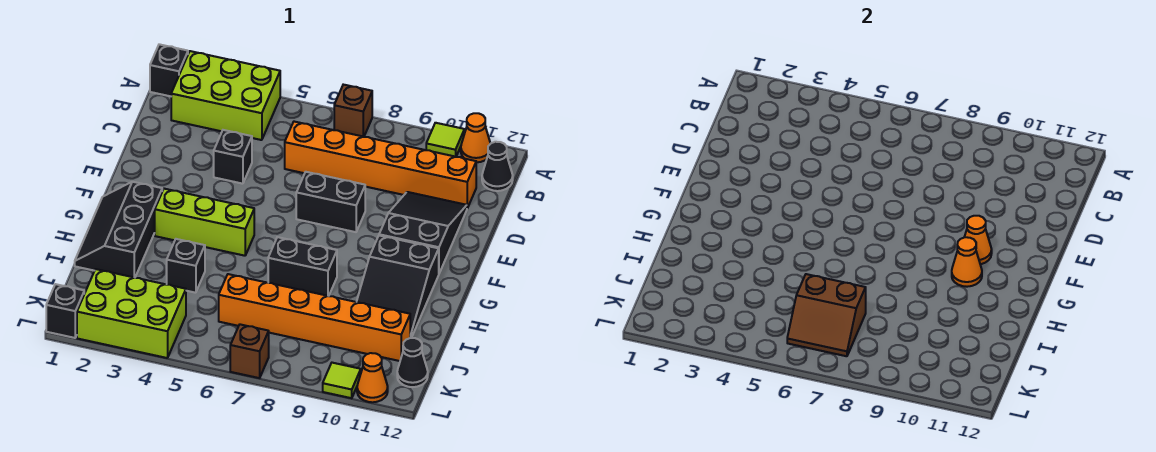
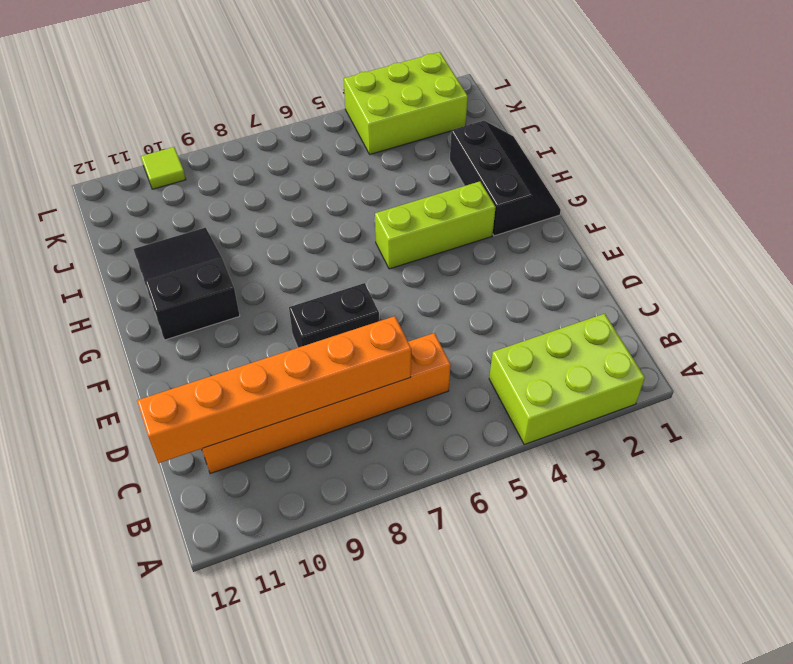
orange 1x6 brick [137,316,411,463] -> orange 1x6 brick moved to [219,274,410,361]
none -> black 1x1 brick [150,44,188,96]
none -> brown 1x1 brick [334,85,372,137]
none -> lime 1x1 tile [426,123,464,157]

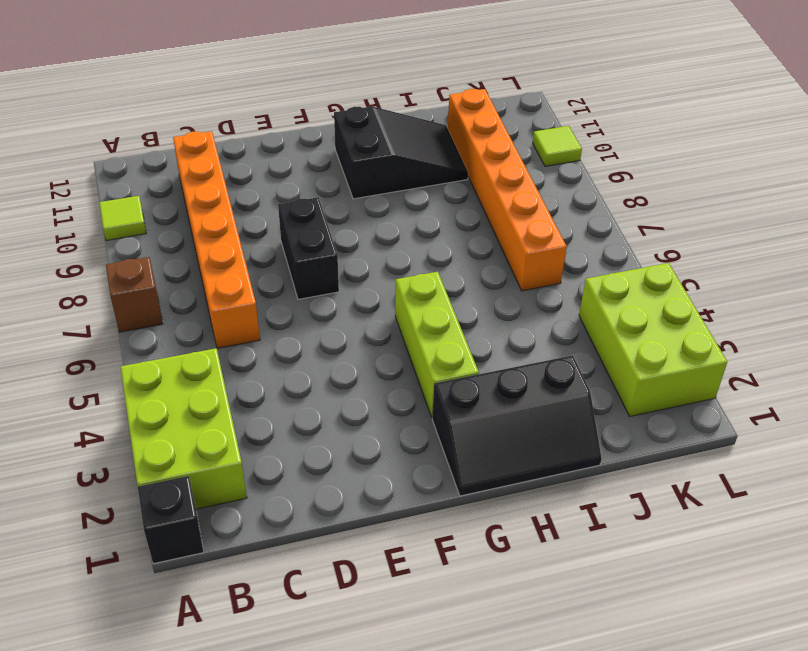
none -> orange 1x1 cone [461,113,491,162]
none -> black 1x1 cone [482,142,513,191]
none -> black 1x1 brick [214,130,252,184]

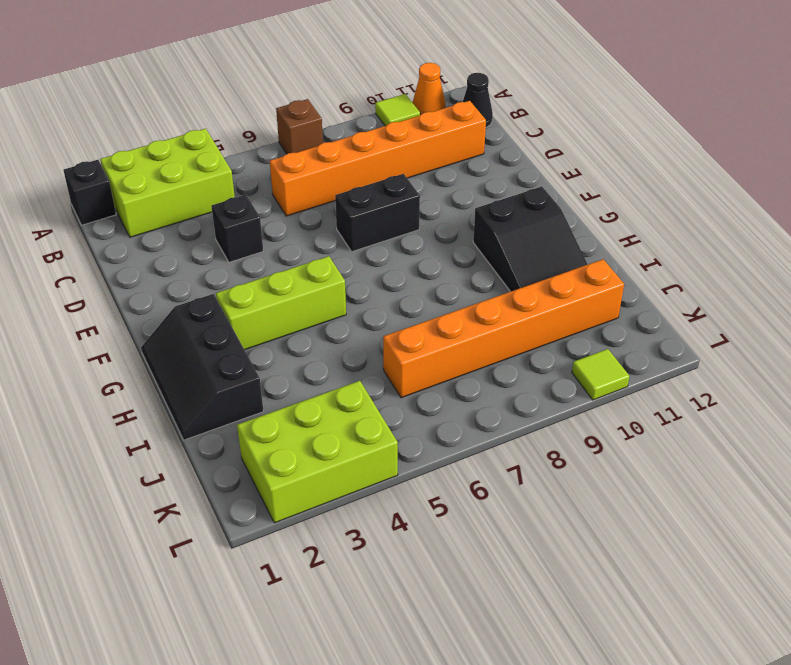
none -> black 2x3 slope [379,192,467,273]
none -> black 1x2 brick [268,237,337,296]
none -> black 1x1 brick [167,239,205,293]

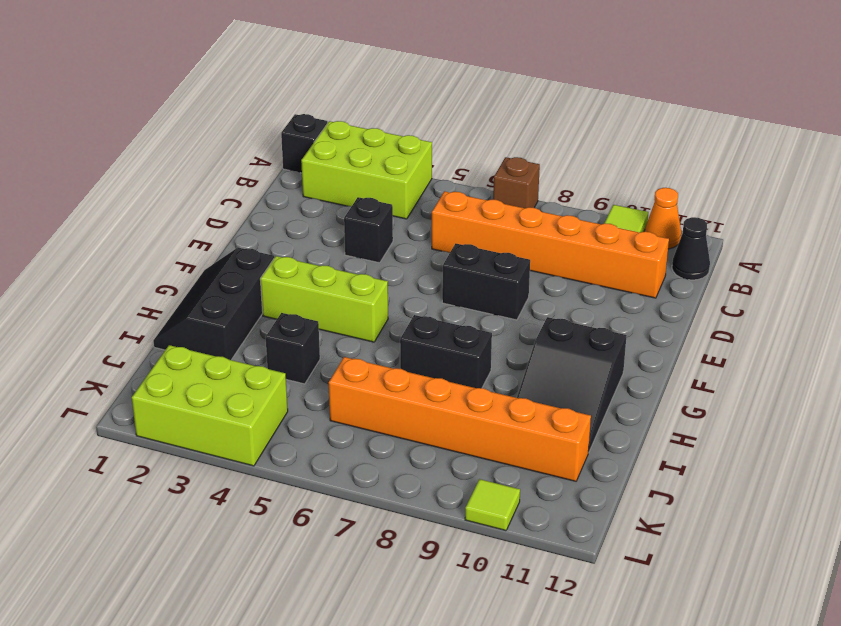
none -> black 2x3 slope [379,192,467,273]
none -> black 1x1 cone [397,338,428,387]
none -> black 1x1 brick [46,284,84,338]

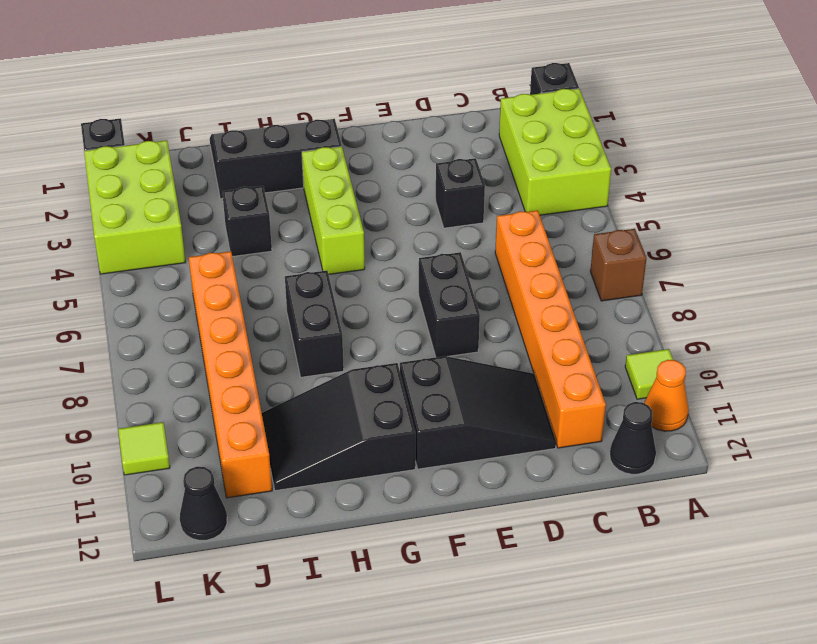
none -> brown 1x1 brick [230,324,269,378]
none -> orange 1x1 cone [357,353,388,402]
none -> orange 1x1 cone [965,216,992,264]

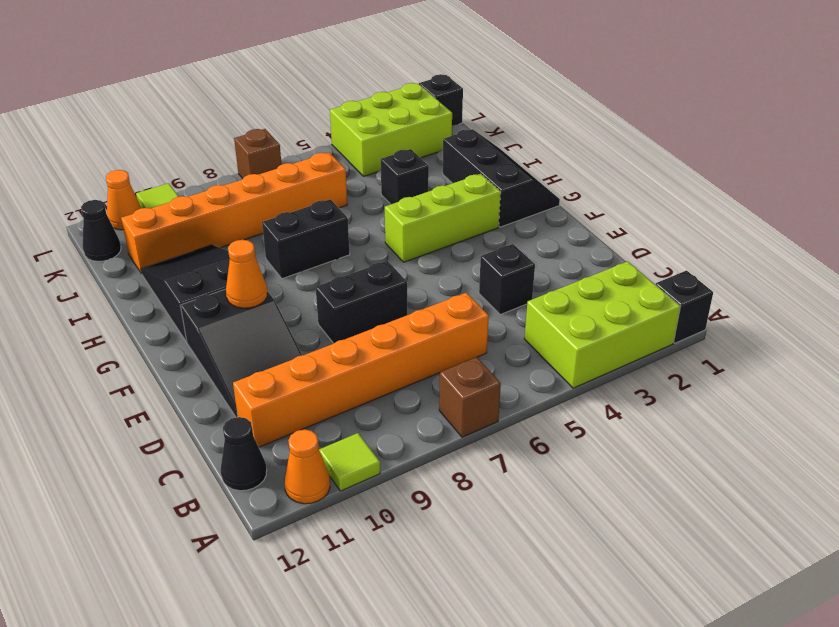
none -> orange 1x1 cone [952,237,982,287]
none -> brown 2x2 slope [787,274,866,356]

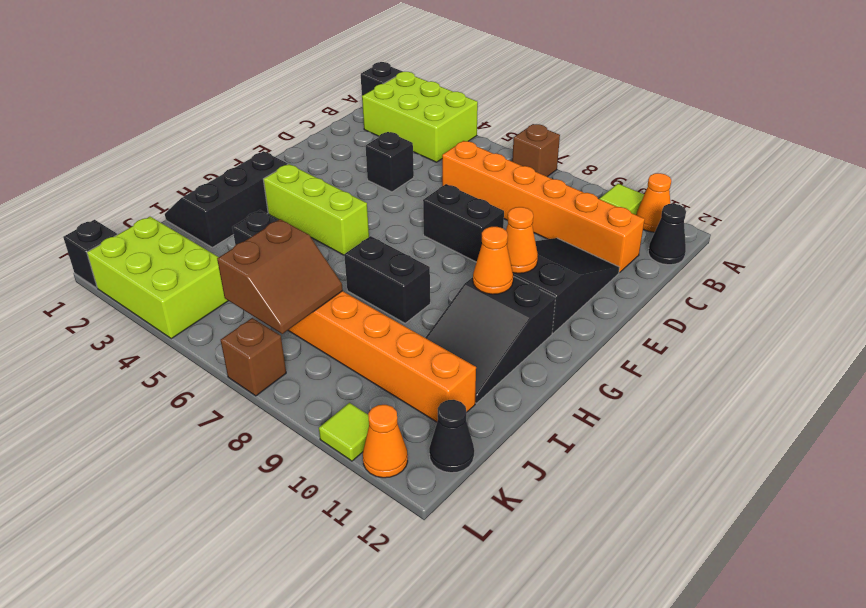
brown 2x2 slope [217,219,343,334] -> brown 2x2 slope turned to [787,274,866,356]

